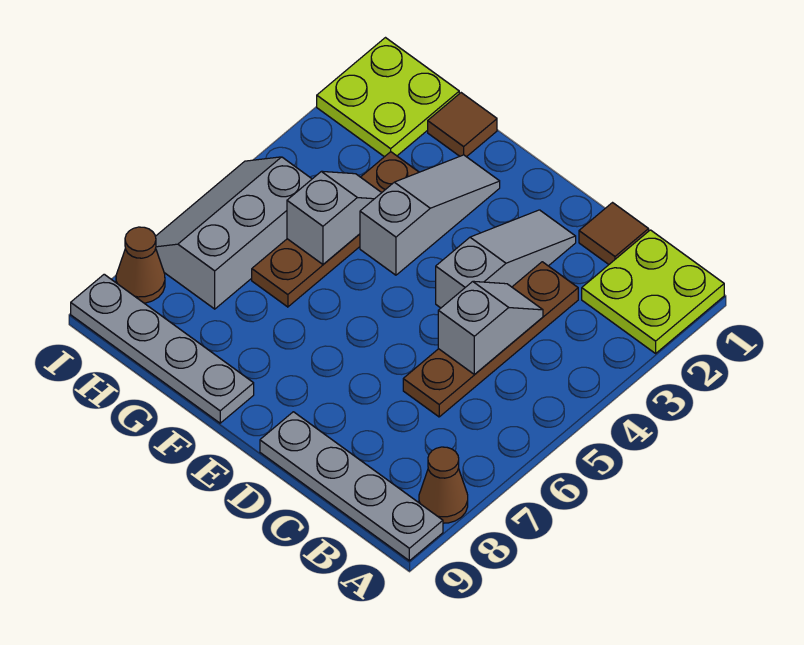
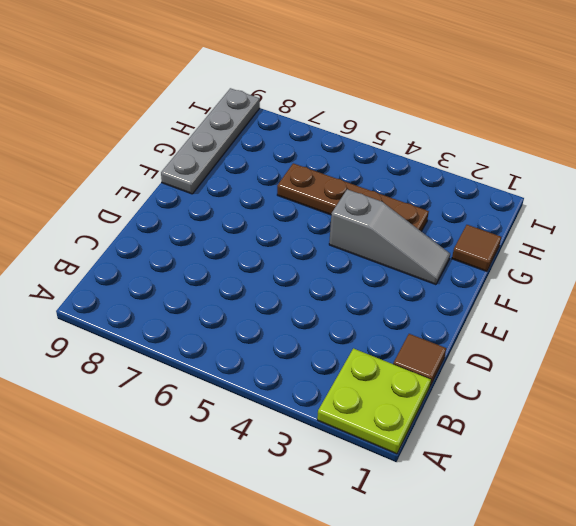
none -> brown 1x1 cone [419,447,468,523]
none -> grey 1x4 plate [260,412,443,561]
none -> brown 1x4 plate [403,262,578,417]

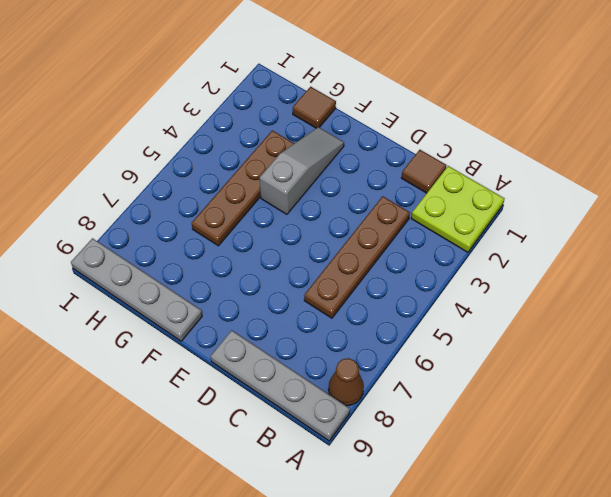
none -> grey 1x3 slope [436,210,576,308]
none -> lime 2x2 plate [317,38,459,157]
none -> grey 2x3 slope [155,157,312,309]

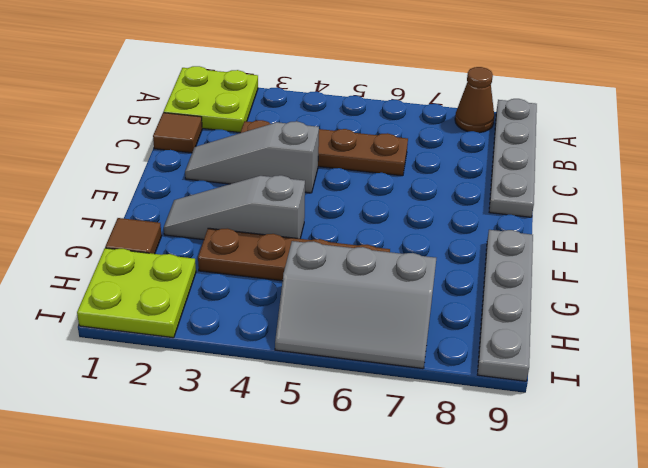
none -> brown 1x1 cone [116,227,165,303]
none -> grey 1x2 slope [438,281,543,375]
none -> grey 1x2 slope [287,171,381,264]

